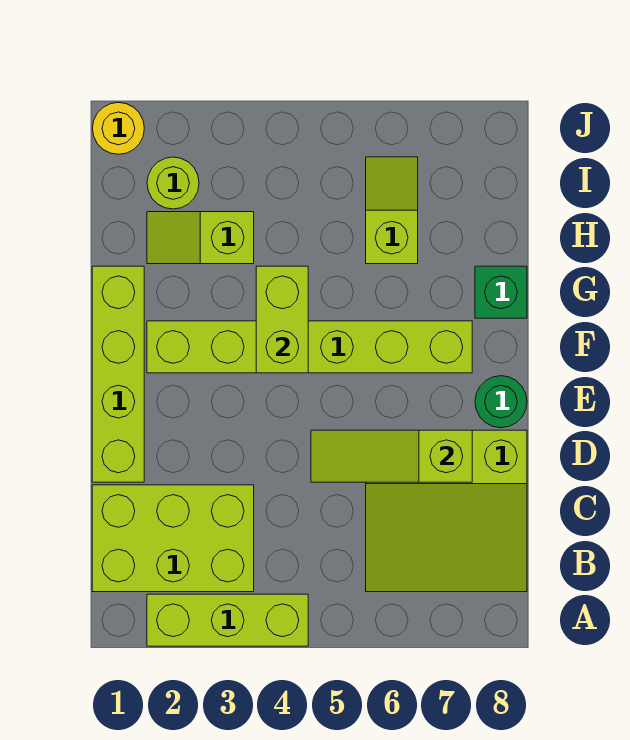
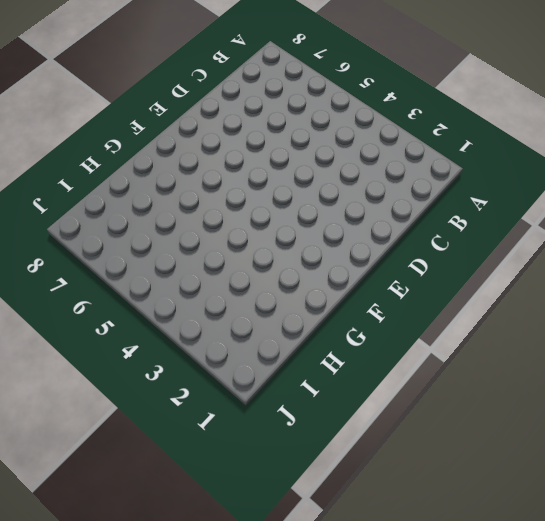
none -> lime 1x3 brick [147,594,308,646]
none -> lime 2x3 brick [92,485,254,592]
none -> lime 3x3 slope [366,430,527,592]

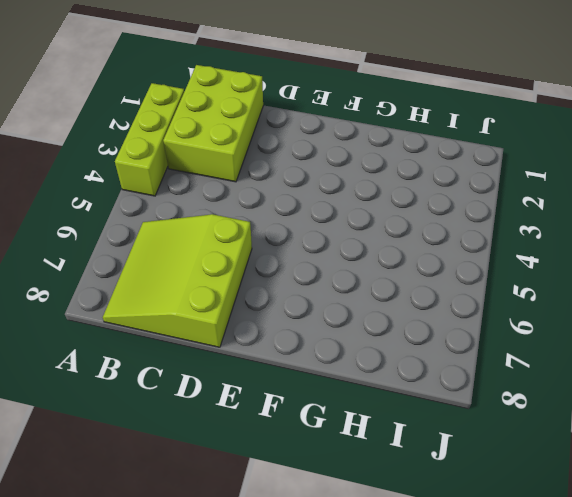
none -> lime 1x4 brick [92,266,144,482]
none -> green 1x1 round brick [475,376,527,428]
none -> lime 1x6 brick [147,321,472,373]

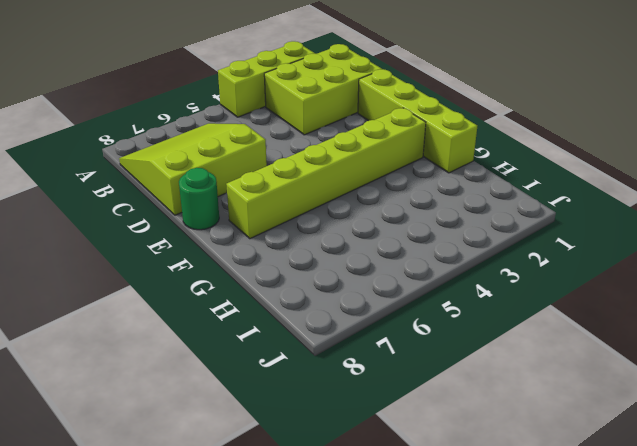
none -> green 1x1 brick [475,266,527,318]
none -> lime 1x2 slope [147,212,254,264]
none -> lime 1x2 slope [366,157,418,264]

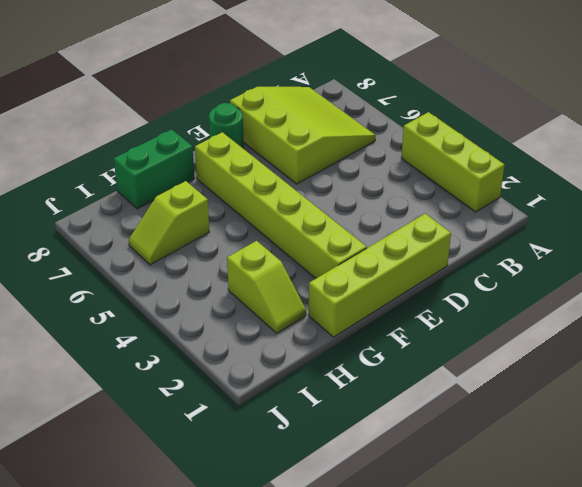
green 1x2 brick [114,129,194,209] -> green 1x1 brick [475,266,527,318]
none -> lime 2x3 brick [92,485,254,592]
none -> lime 1x1 round brick [147,157,199,209]
none -> yellow 1x1 round brick [92,102,144,154]

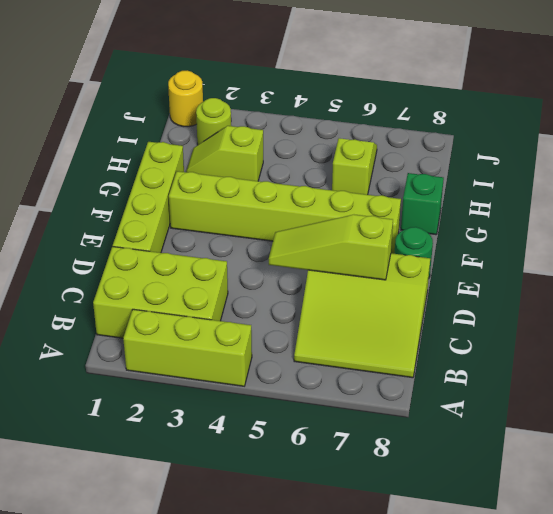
none -> lime 1x2 brick [256,266,308,373]

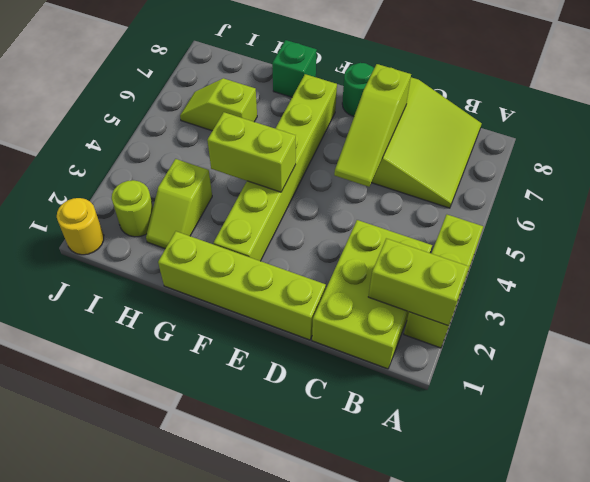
lime 1x2 brick [368,238,469,326] -> none

